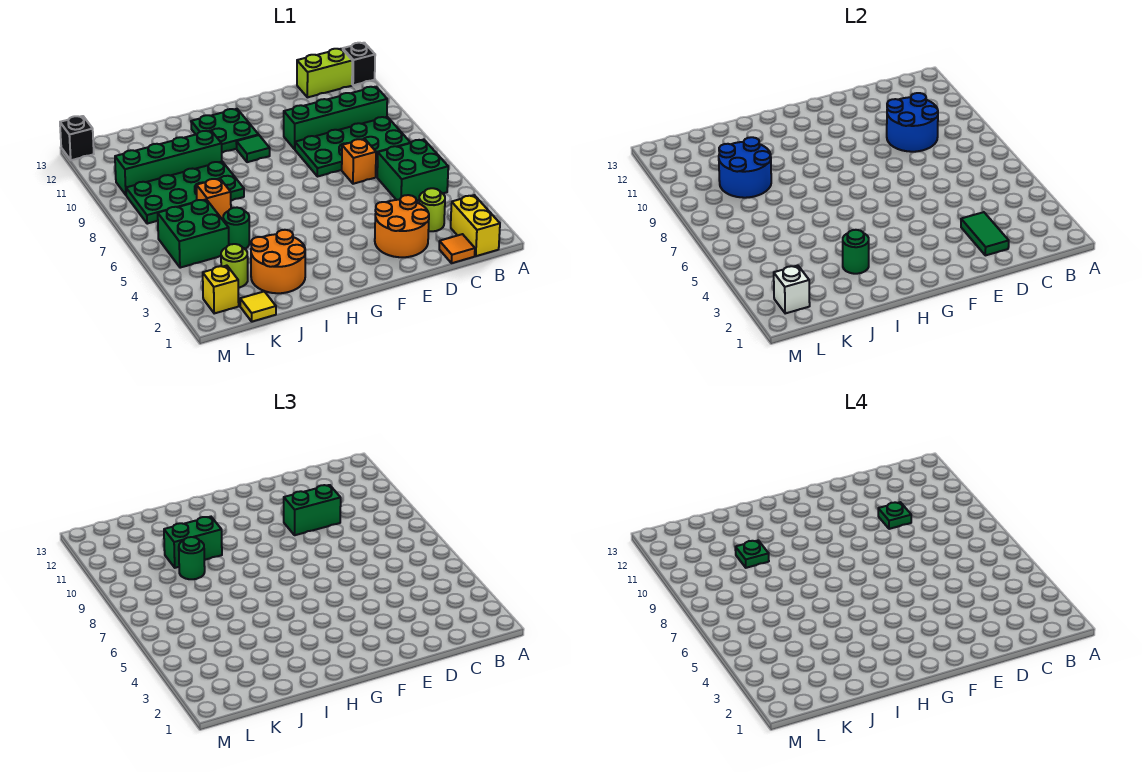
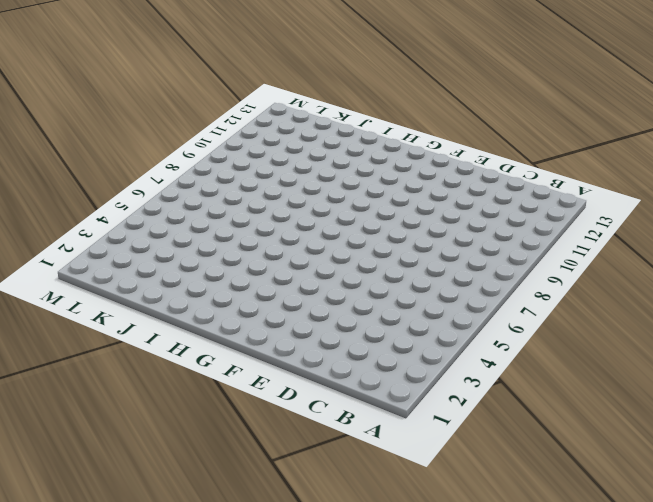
none -> black 1x1 brick [343,43,375,85]
none -> yellow 1x2 brick [451,195,500,256]
none -> green 2x2 brick [377,140,448,201]
none -> green 2x4 plate [295,117,410,177]

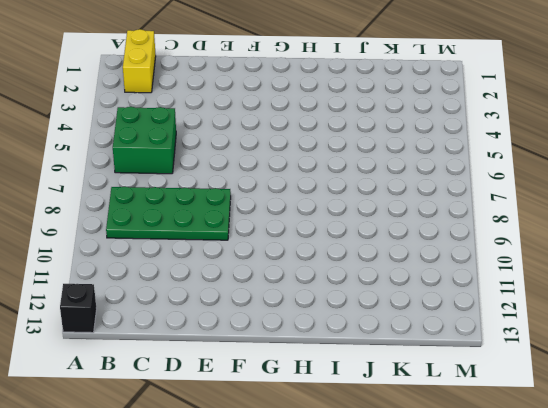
none -> green 1x4 brick [284,87,387,149]
none -> lime 1x2 brick [297,49,352,97]
none -> orange 1x1 tile [439,234,475,263]
none -> lime 1x1 round brick [419,188,445,231]

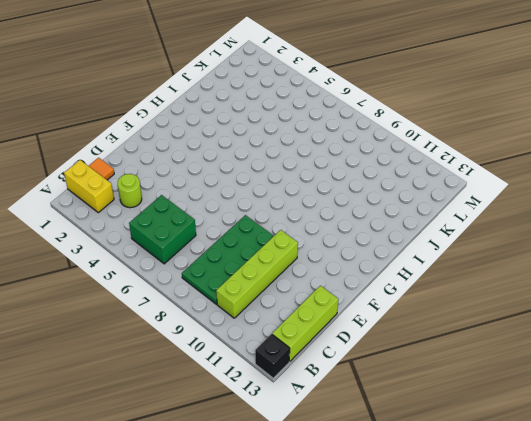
lime 1x4 brick [216,230,298,318] -> green 1x4 brick [284,87,387,149]
lime 1x3 brick [272,286,338,361] -> lime 1x2 brick [297,49,352,97]
none -> orange 2x2 round brick [375,195,429,257]
none -> orange 1x1 brick [342,139,376,184]
none -> green 1x1 tile [236,135,270,162]
none -> green 2x2 plate [191,109,259,153]

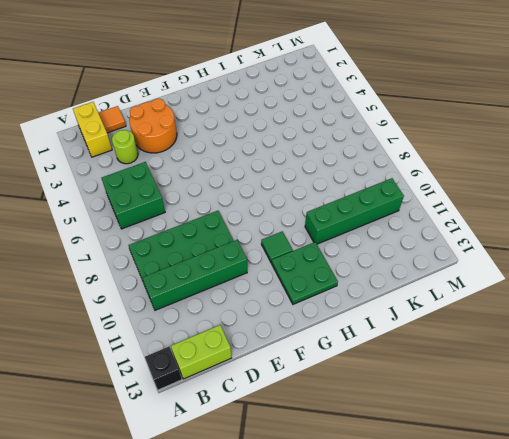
none -> orange 1x1 brick [342,139,376,184]
none -> orange 2x2 round brick [251,230,305,293]
none -> green 2x4 plate [126,162,244,224]
none -> green 1x1 round brick [223,208,249,249]

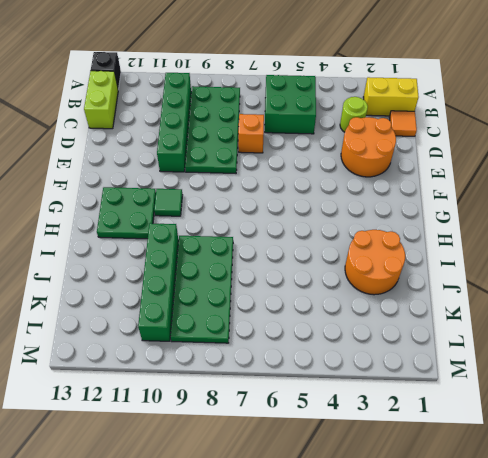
none -> green 1x1 round brick [223,208,249,249]
none -> orange 1x1 brick [196,178,231,220]
none -> yellow 1x1 tile [240,291,276,322]
none -> lime 1x1 round brick [221,244,248,288]

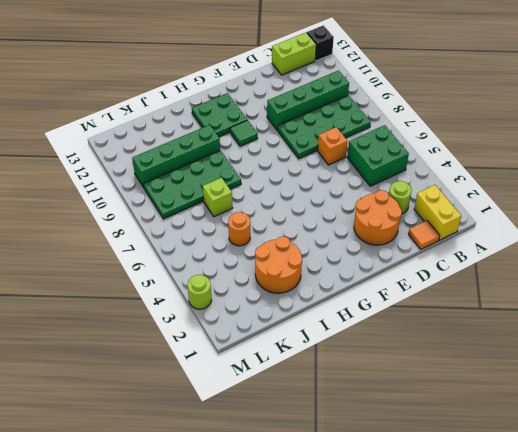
orange 1x1 round brick [228,212,250,246] -> green 1x1 round brick [223,208,249,249]
lime 1x1 brick [203,178,232,217] -> orange 1x1 brick [196,178,231,220]
lime 1x1 round brick [188,275,212,309] -> lime 1x1 round brick moved to [221,244,248,288]
none -> yellow 1x1 tile [240,291,276,322]
none -> green 2x2 brick [158,199,229,268]
none -> yellow 1x1 brick [203,266,239,313]
none -> black 1x1 brick [60,116,94,160]

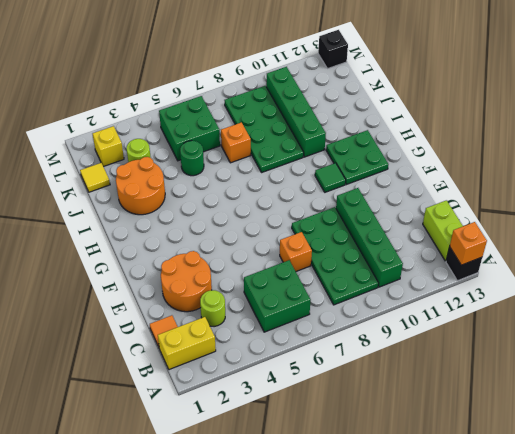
orange 1x1 brick [450,222,487,265] -> none
none -> blue 2x2 round brick [887,93,938,152]
none -> green 1x2 tile [961,212,1009,255]
none -> green 1x1 round brick [843,230,869,274]
none -> blue 2x2 round brick [719,137,771,198]

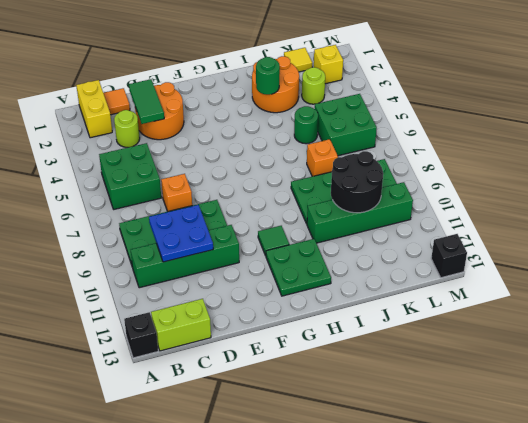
blue 2x2 plate [149,205,213,262] -> blue 2x2 round brick [887,93,938,152]
black 2x2 round brick [331,151,383,213] -> blue 2x2 round brick [719,137,771,198]
none -> white 1x1 brick [774,266,810,313]
none -> green 1x2 brick [284,485,341,535]
none -> green 1x2 brick [164,517,222,568]
none -> green 1x1 round brick [179,537,205,579]

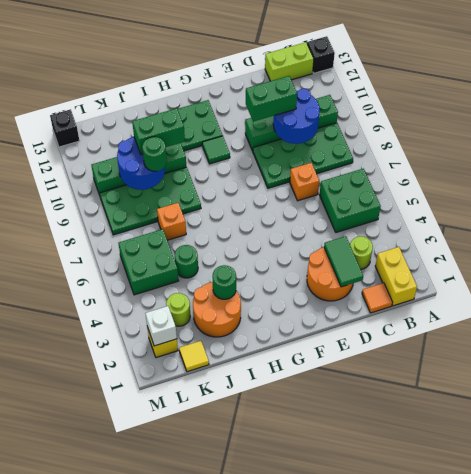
none -> green 1x1 plate [878,502,911,529]
none -> green 1x1 plate [735,540,769,568]

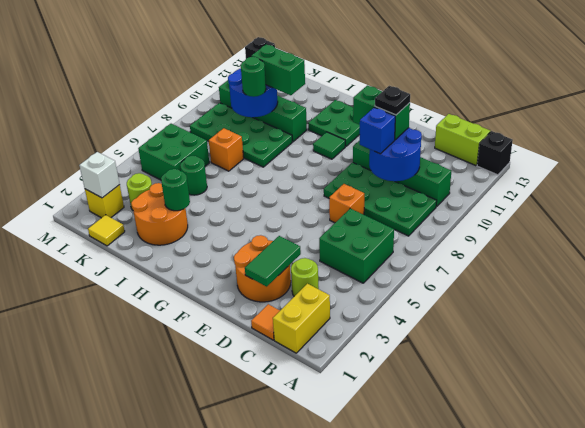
blue 1x1 brick [360,107,395,154] -> none
black 1x1 plate [375,86,410,115] -> green 1x1 plate [878,502,911,529]
none -> green 1x1 plate [735,540,769,568]

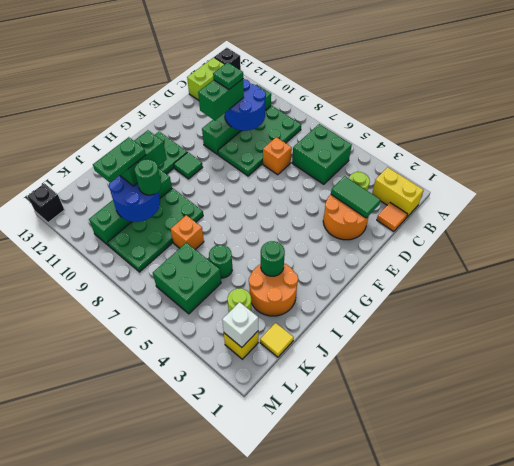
green 1x2 plate [93,137,146,183] -> green 1x1 plate [735,540,769,568]

